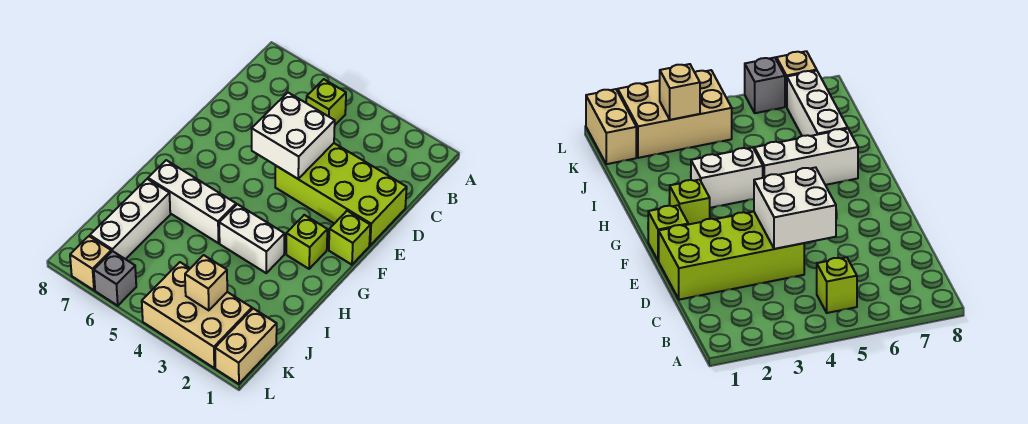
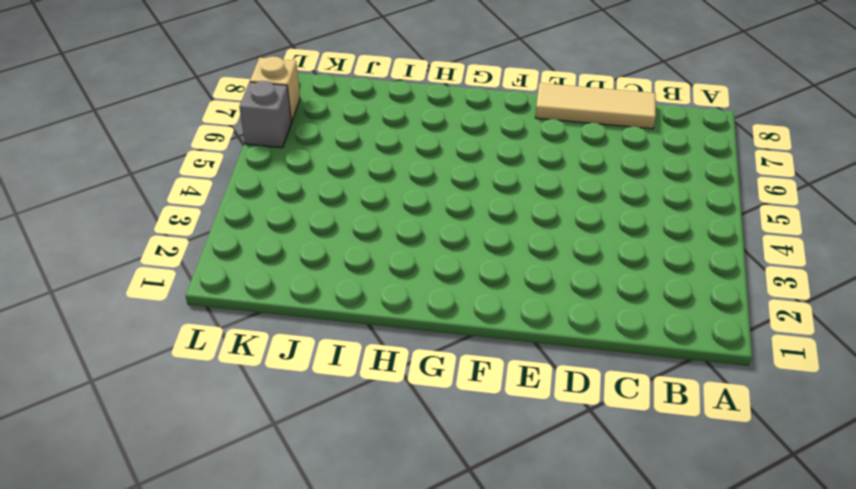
tan 1x3 tile [535,83,656,129] -> none
none -> lime 1x1 brick [306,79,346,125]
none -> lime 2x4 brick [275,143,407,245]
none -> lime 1x1 brick [329,211,370,265]

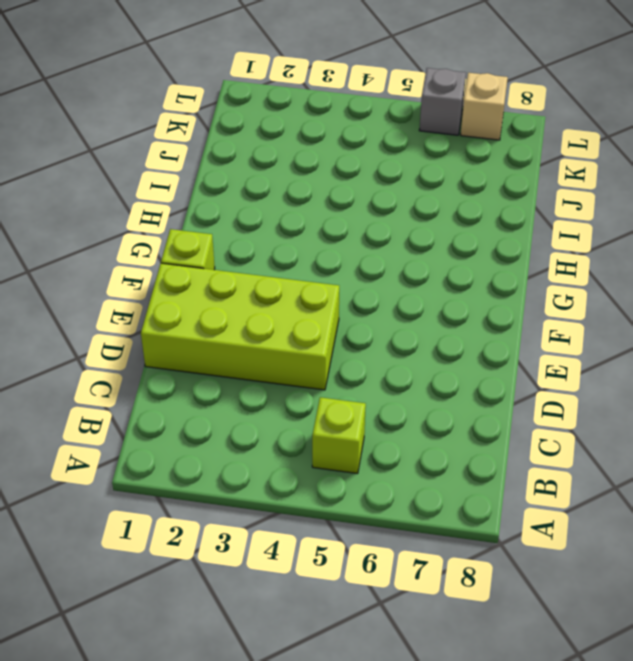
none -> lime 1x1 brick [286,215,327,269]
none -> white 1x2 brick [219,204,284,273]
none -> white 1x3 brick [148,160,236,243]

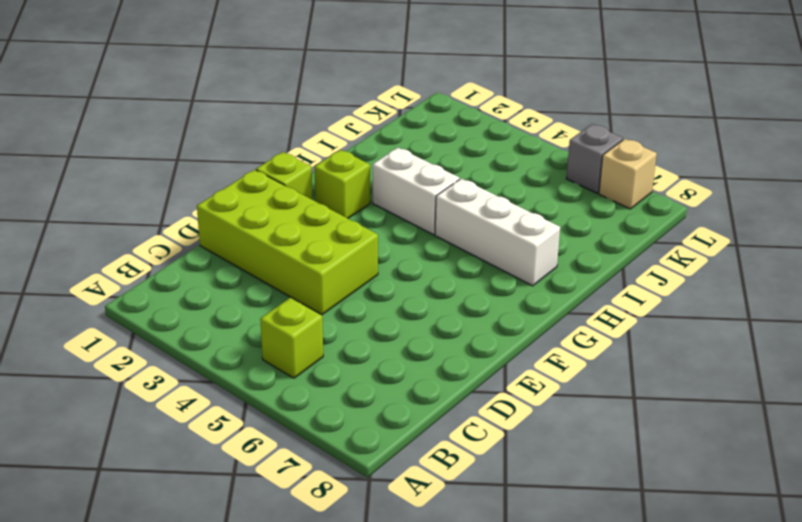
none -> white 1x3 brick [90,179,170,259]
none -> tan 1x2 brick [215,309,277,384]
none -> tan 2x3 brick [142,262,252,368]

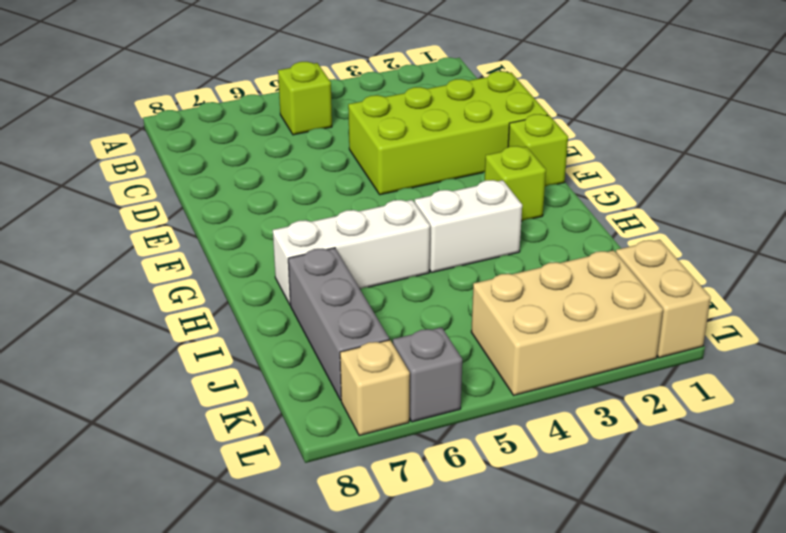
grey 1x3 brick [288,248,389,400] -> white 1x3 brick [90,179,170,259]
none -> white 2x2 brick [252,93,335,179]
none -> tan 1x1 brick [185,255,227,310]

